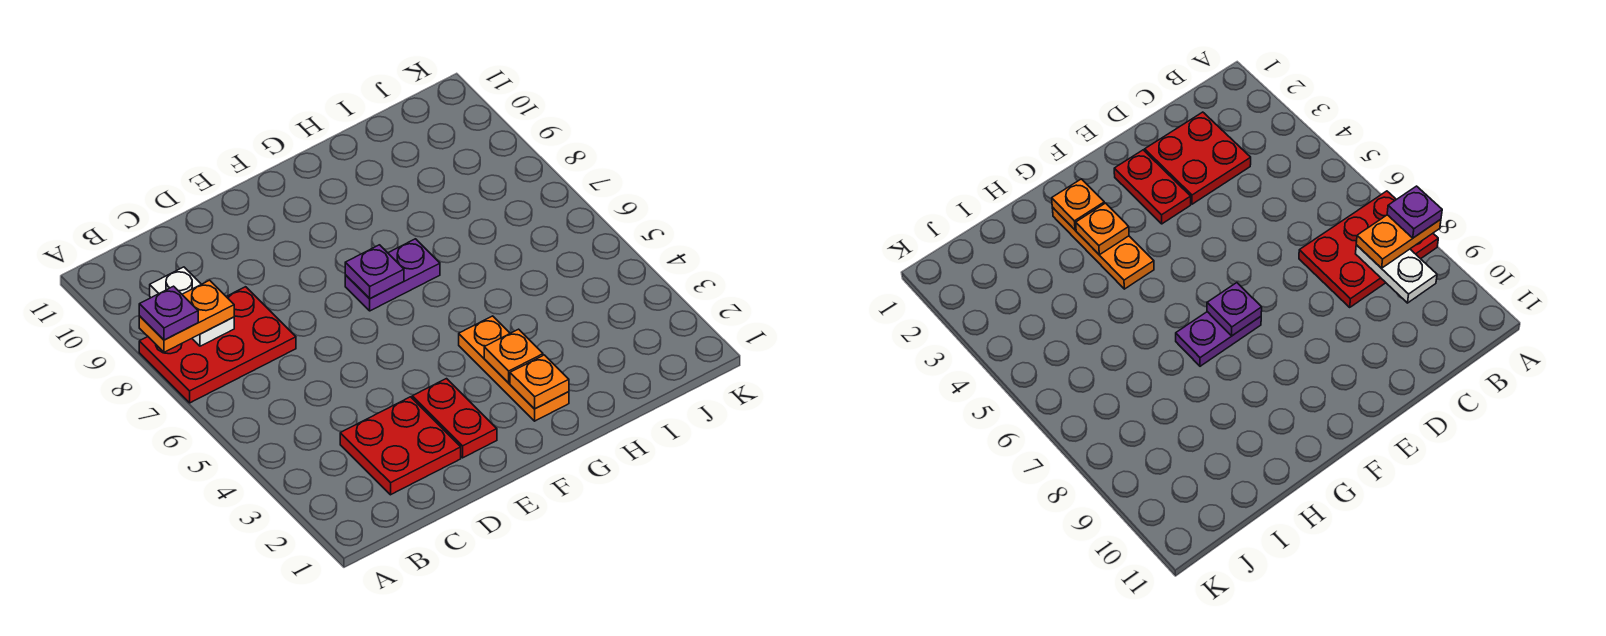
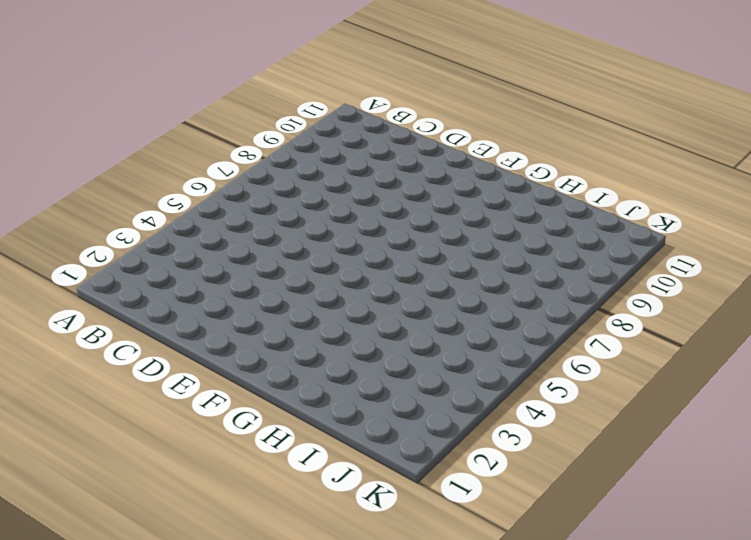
none -> red 2x3 plate [139,287,296,403]
none -> red 2x2 plate [340,397,461,495]

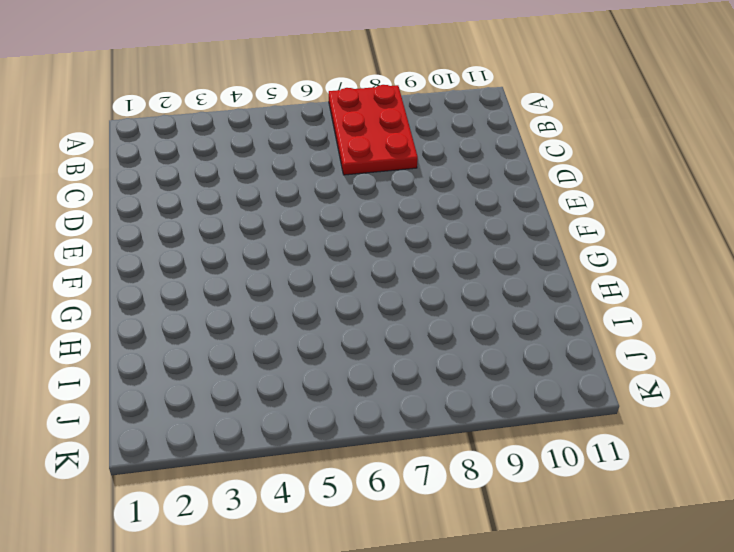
none -> red 2x2 plate [340,397,461,495]
none -> red 1x2 plate [412,379,497,458]

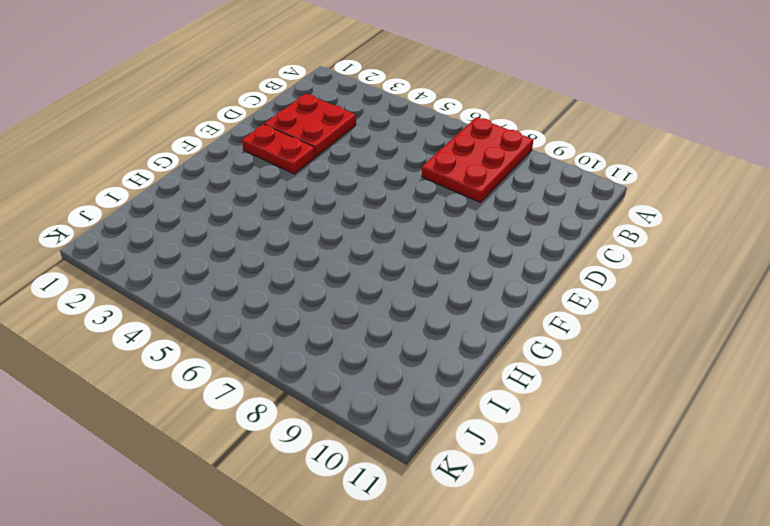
none -> purple 1x2 plate [345,239,440,311]
none -> orange 1x3 plate [459,316,569,421]

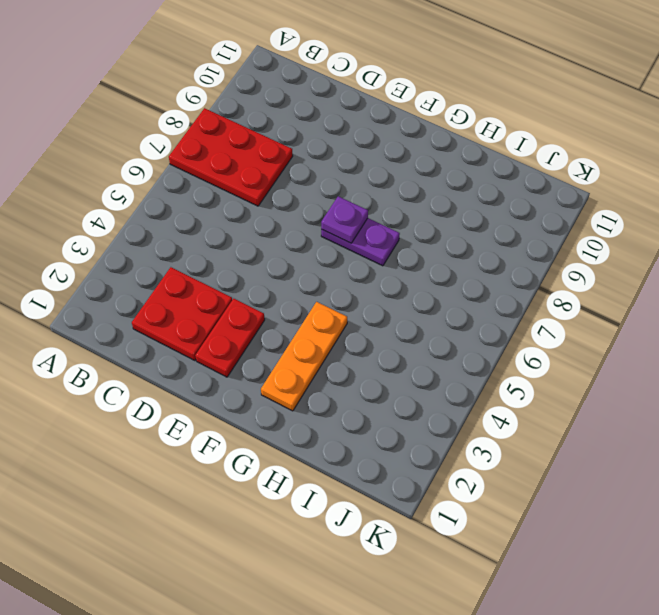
none -> white 1x2 plate [150,267,234,346]
none -> orange 1x1 plate [510,355,569,409]

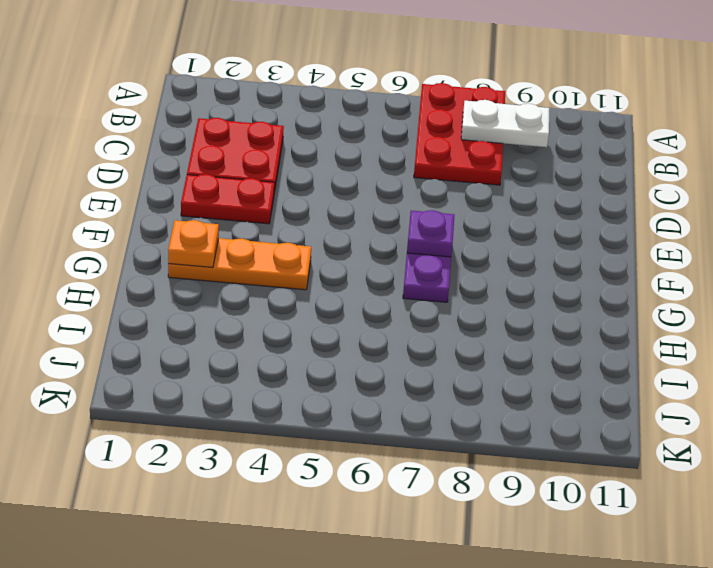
none -> orange 1x1 plate [484,329,543,383]
none -> orange 1x2 plate [139,280,234,352]

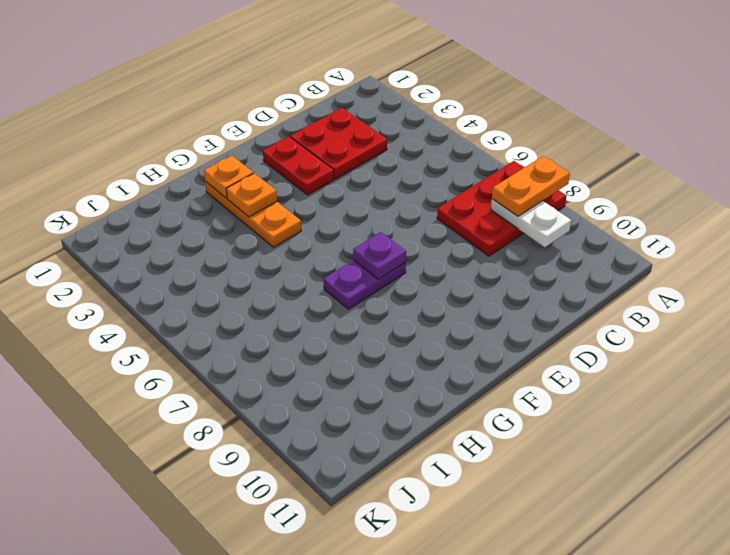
none -> purple 1x1 plate [139,286,198,340]

